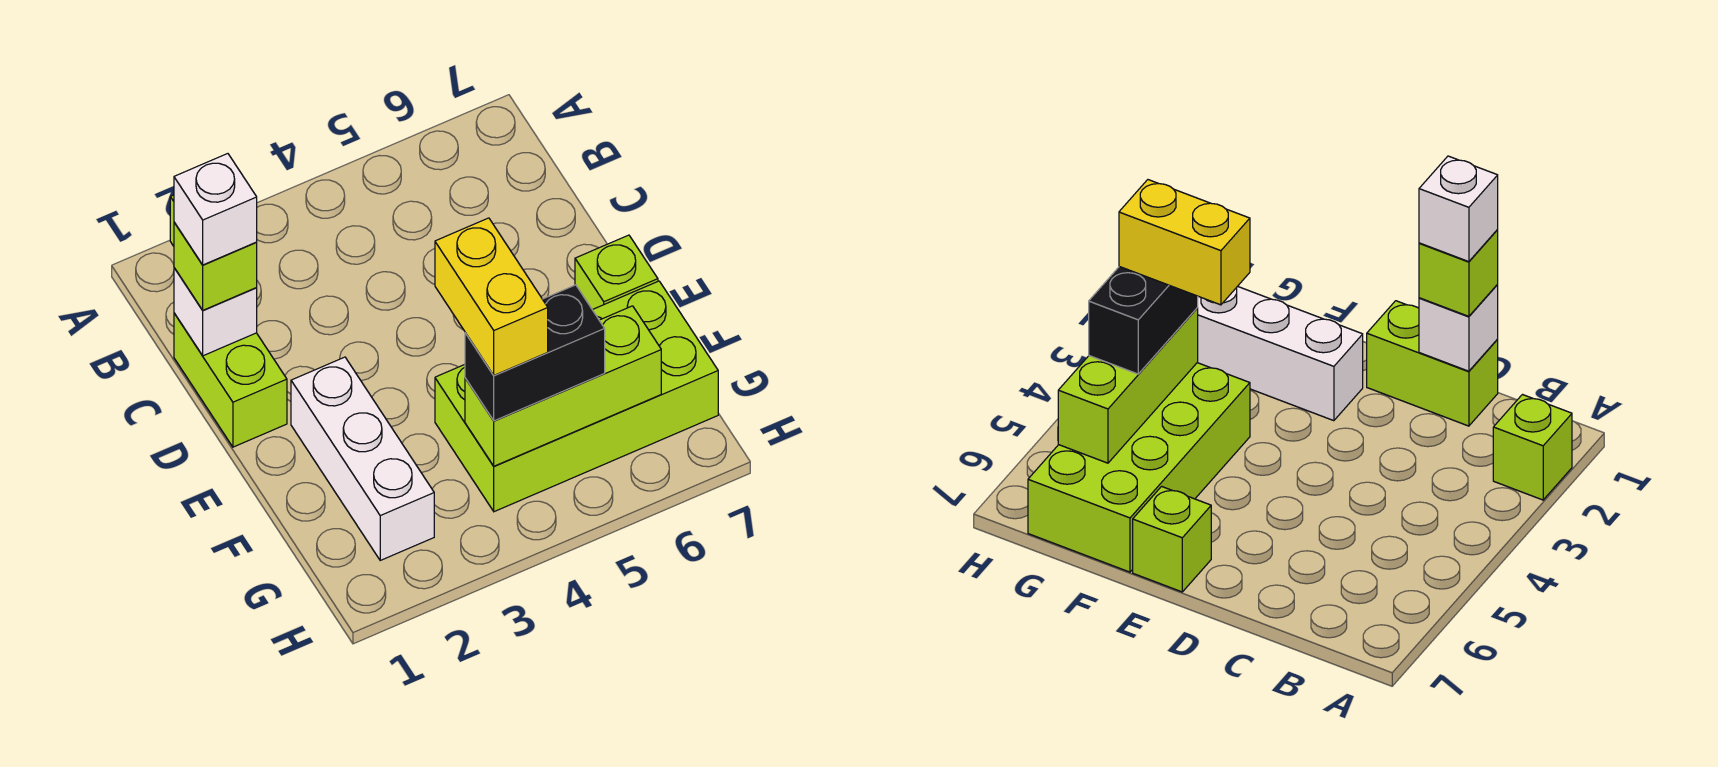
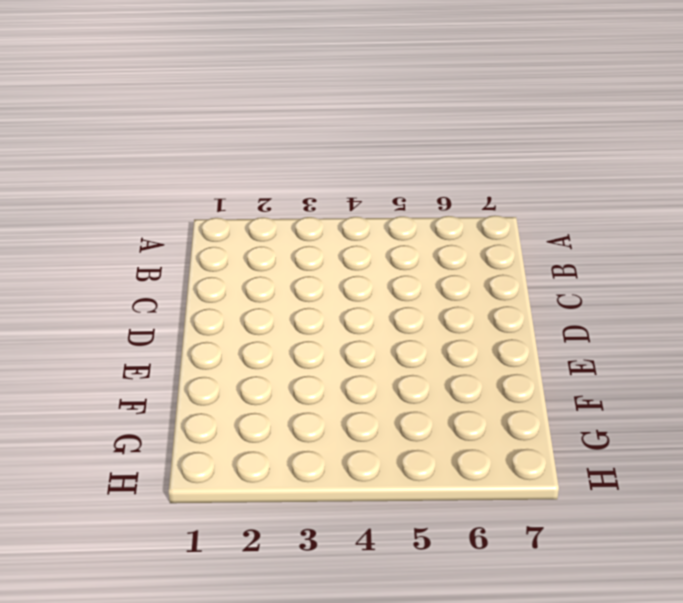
none -> lime 1x1 brick [1493,395,1572,500]
none -> lime 1x2 brick [174,313,287,447]

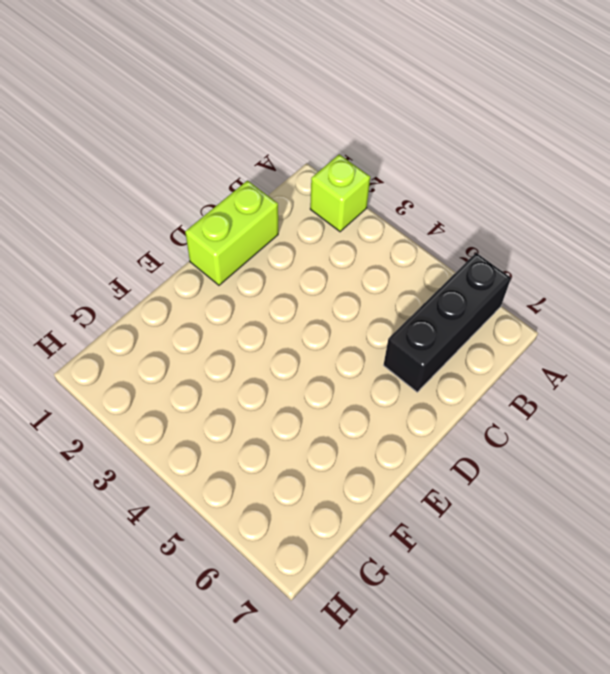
black 1x3 brick [384,253,511,392] -> none
none -> white 1x3 brick [291,357,434,560]
none -> lime 1x1 brick [575,235,658,310]

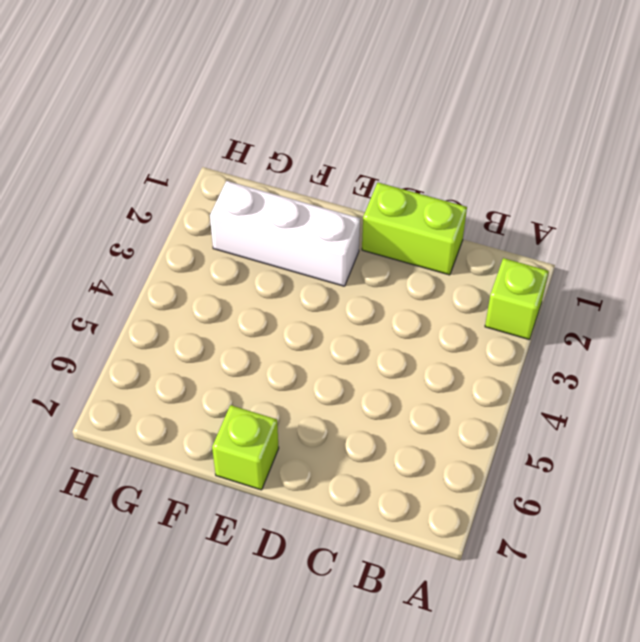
none -> lime 2x4 brick [435,281,718,512]
none -> white 1x1 brick [174,268,257,356]

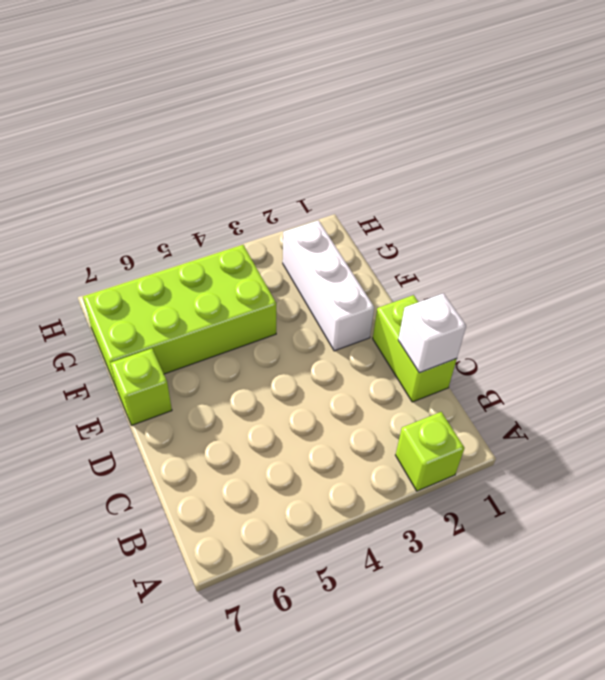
none -> lime 1x3 brick [465,306,661,466]
none -> lime 1x1 brick [174,222,257,310]

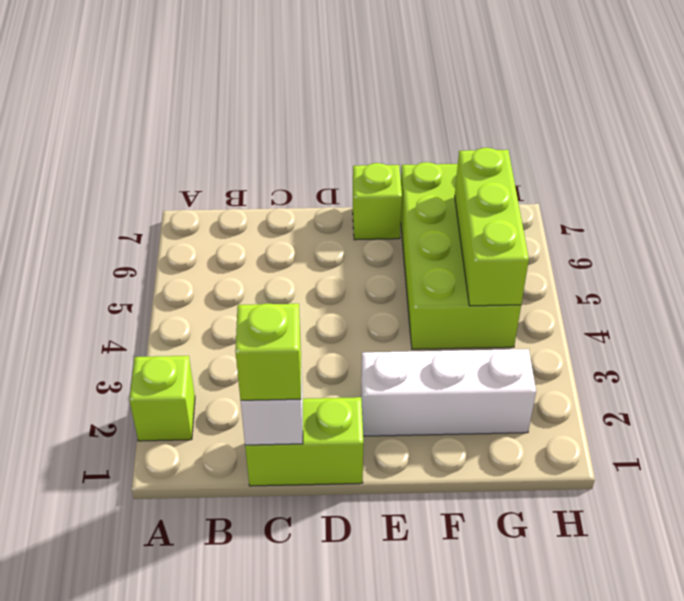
none -> black 1x2 brick [465,285,605,421]
none -> white 1x1 brick [174,154,257,265]

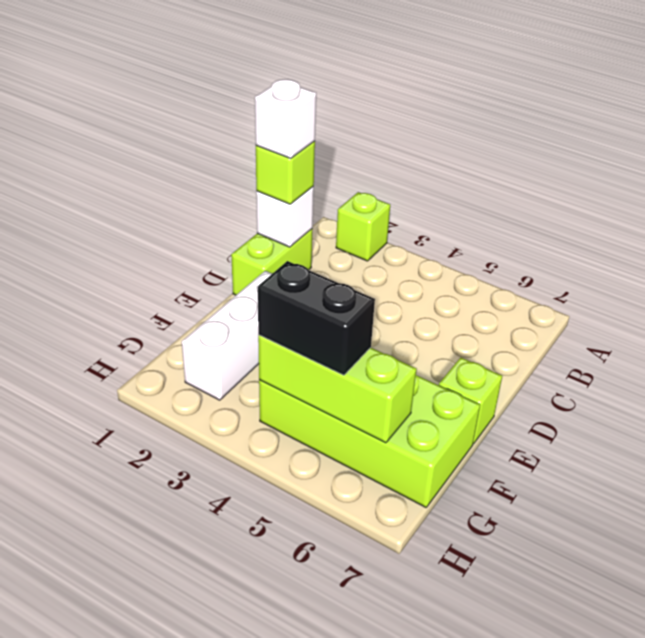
none -> yellow 1x2 brick [435,218,548,375]

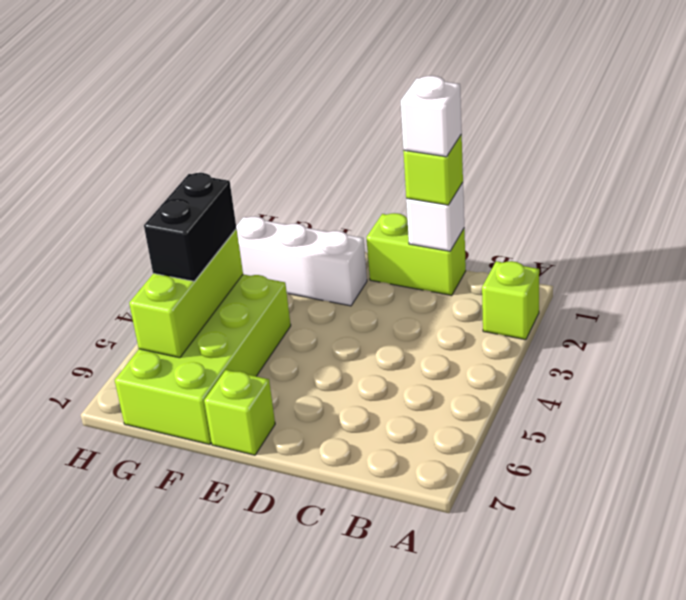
none -> yellow 1x2 brick [435,218,548,375]

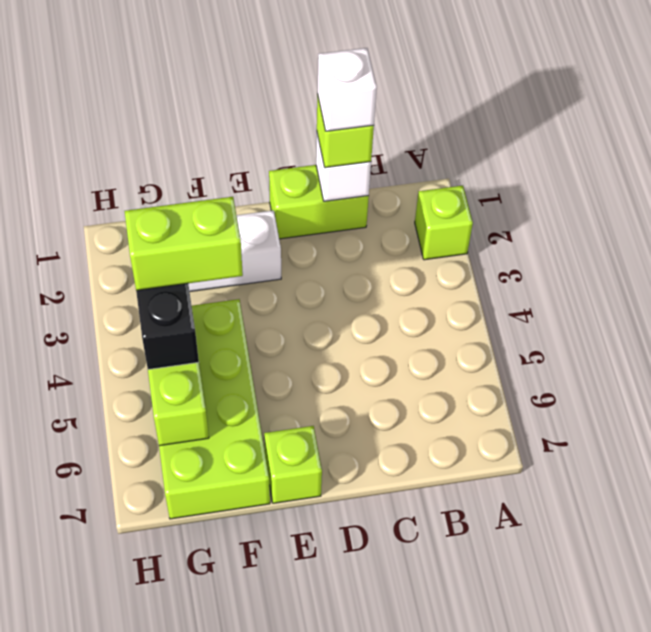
lime 1x2 brick [125,197,243,290] -> yellow 1x2 brick [435,218,548,375]

